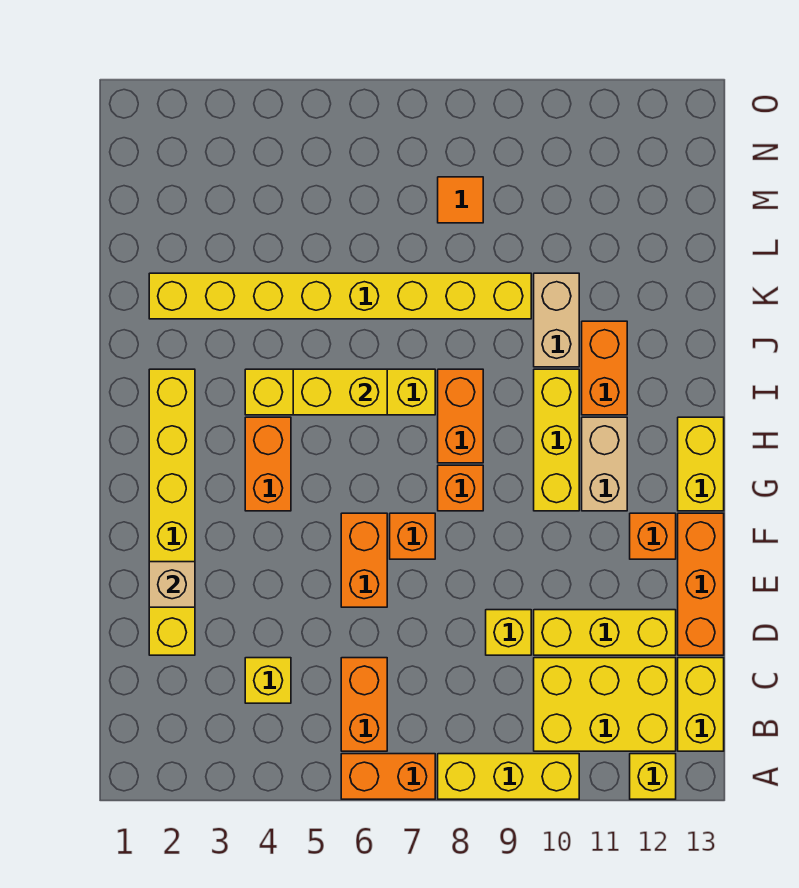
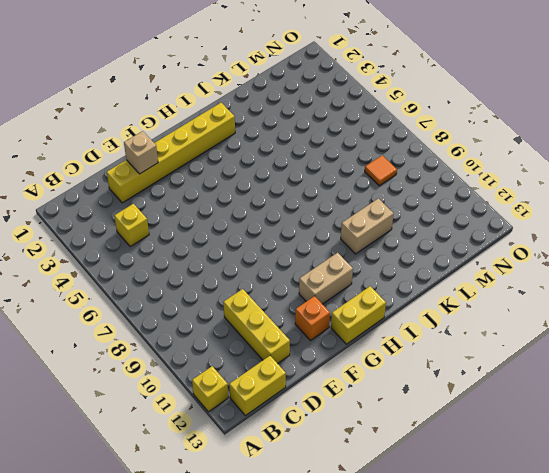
none -> orange 1x2 brick [341,754,435,799]
none -> yellow 1x3 brick [438,754,579,799]
none -> orange 1x2 brick [341,658,387,751]

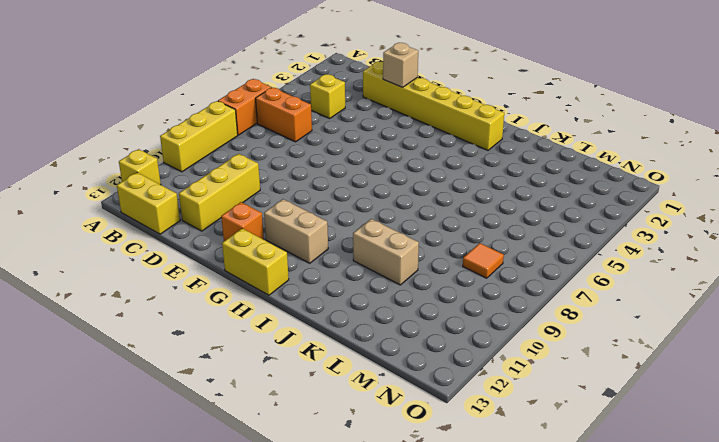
none -> yellow 2x3 brick [534,658,676,751]
none -> yellow 1x1 brick [486,610,531,655]
none -> orange 1x3 brick [678,513,724,655]

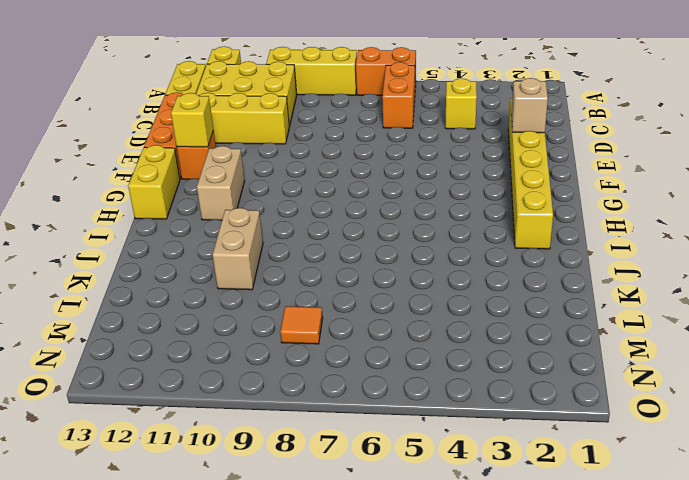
yellow 1x1 brick [171,93,213,147] -> yellow 1x1 brick moved to [486,610,531,655]
none -> orange 1x2 brick [341,513,387,607]
none -> orange 1x1 brick [390,513,435,559]
none -> orange 1x2 brick [245,417,291,511]

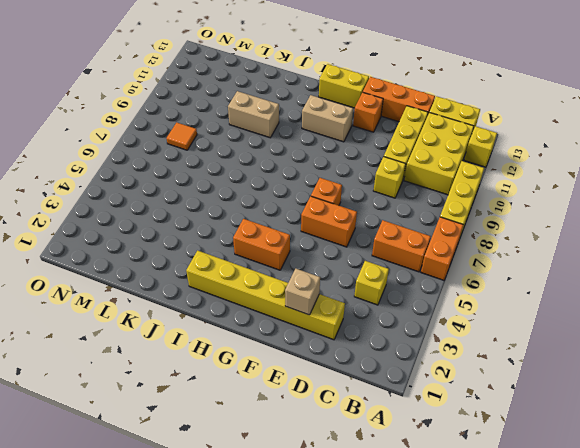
none -> orange 1x1 brick [438,465,483,511]
none -> yellow 1x3 brick [534,369,579,511]
none -> orange 1x2 brick [438,369,483,463]

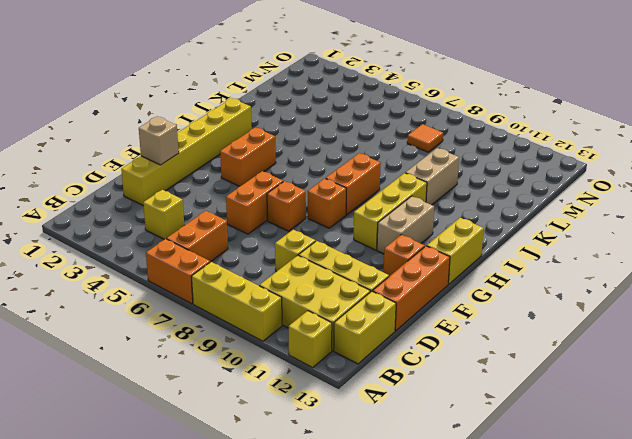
none -> yellow 1x4 brick [245,369,435,415]
none -> orange 1x2 brick [582,321,627,415]
none -> yellow 1x8 brick [149,273,531,319]

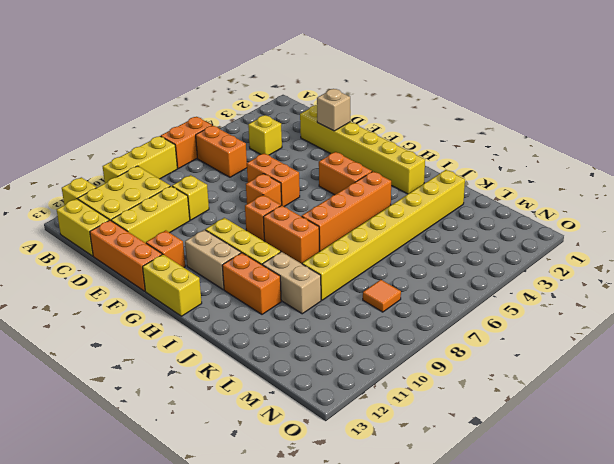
orange 1x4 brick [302,171,391,251] -> yellow 1x4 brick [245,369,435,415]
none -> yellow 1x2 brick [293,369,387,415]

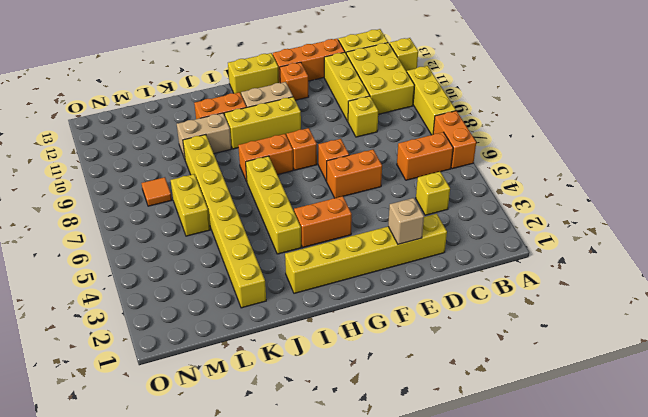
yellow 1x2 brick [171,174,210,236] -> yellow 1x2 brick moved to [293,369,387,415]

